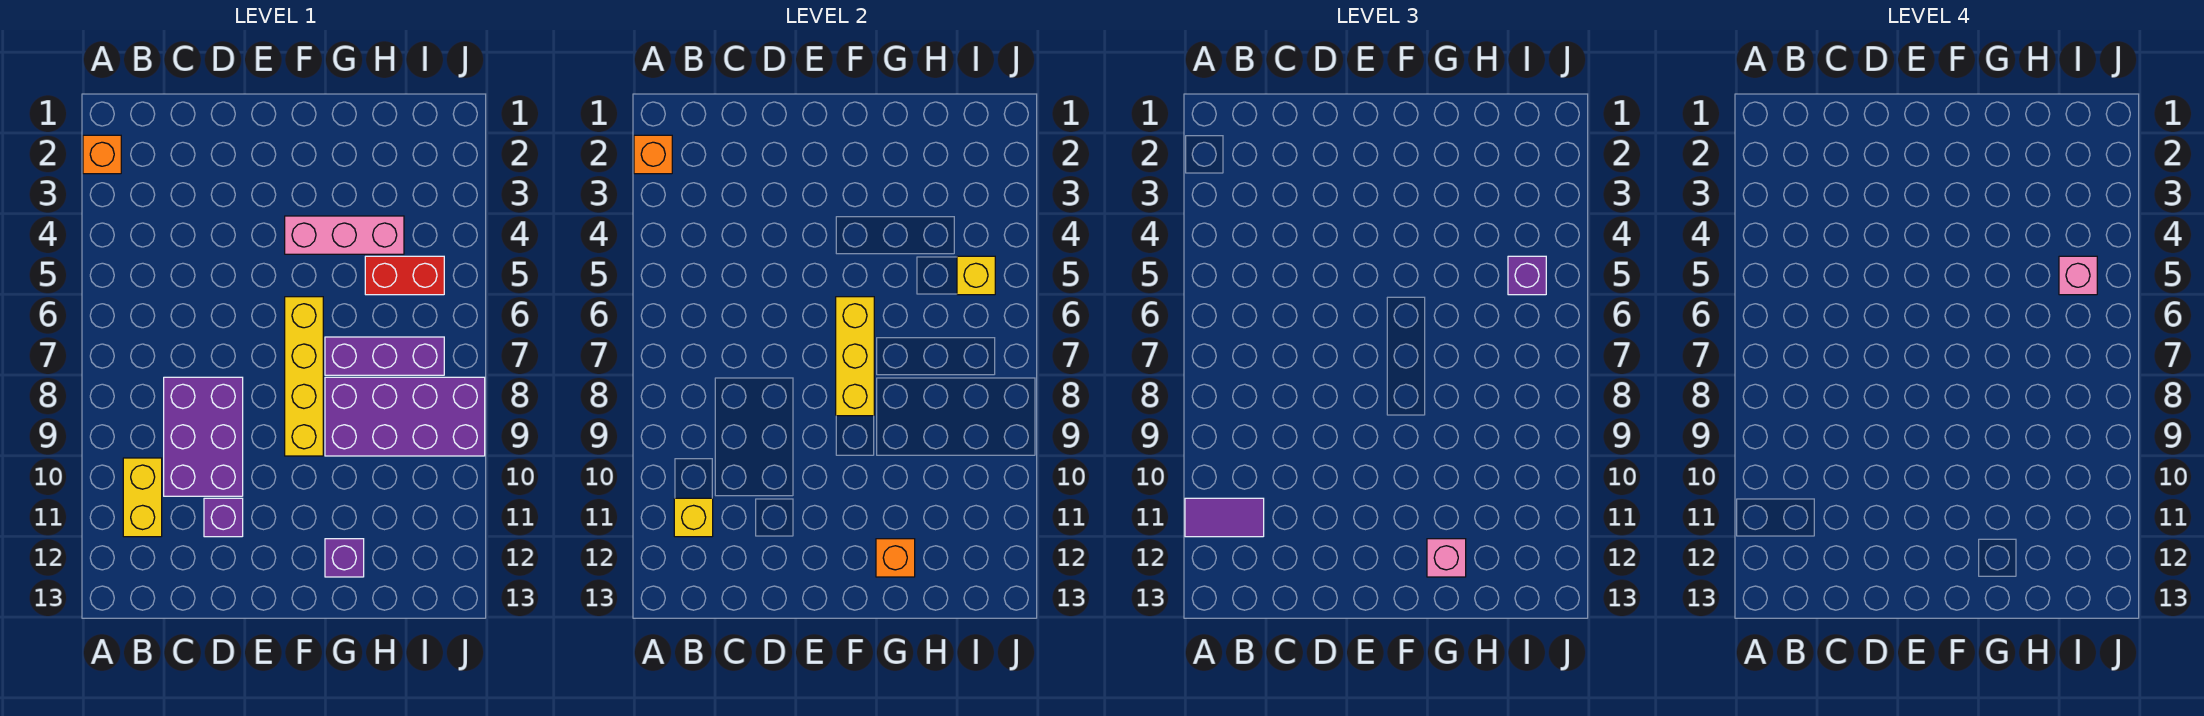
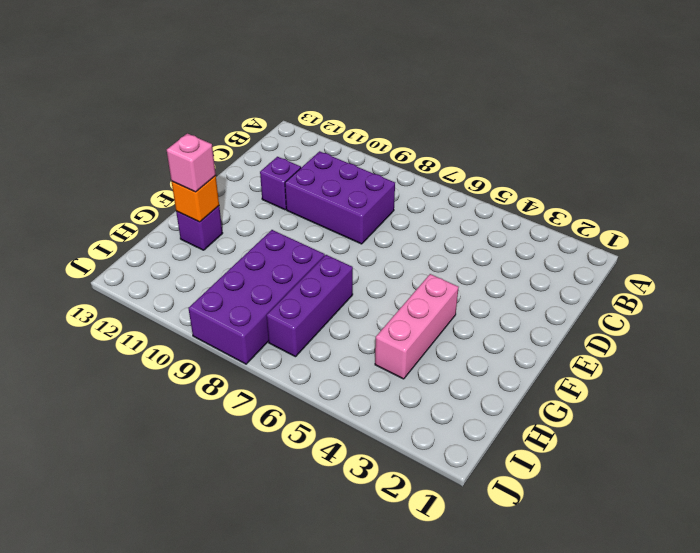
none -> orange 1x1 brick [83,135,121,174]
none -> yellow 1x2 brick [123,458,162,537]
none -> yellow 1x4 brick [285,297,323,456]

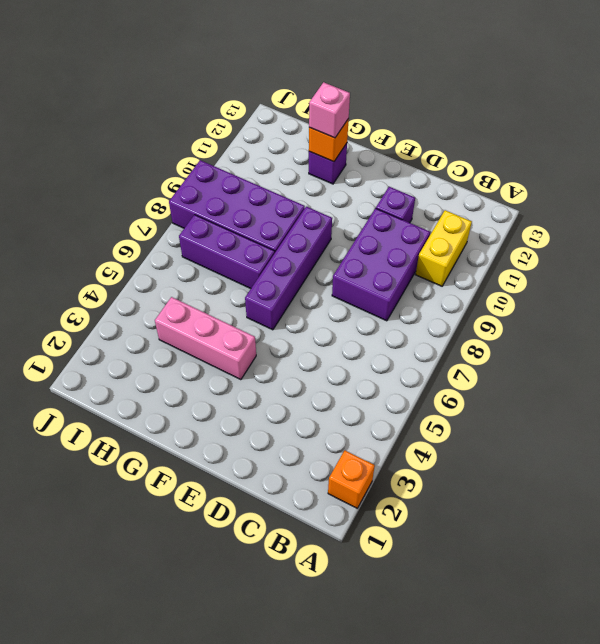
purple 1x4 brick [245,207,332,330] -> yellow 1x4 brick [285,297,323,456]
none -> red 1x2 brick [365,256,444,295]
none -> orange 1x1 brick [634,135,672,174]
none -> yellow 1x1 brick [674,498,713,537]

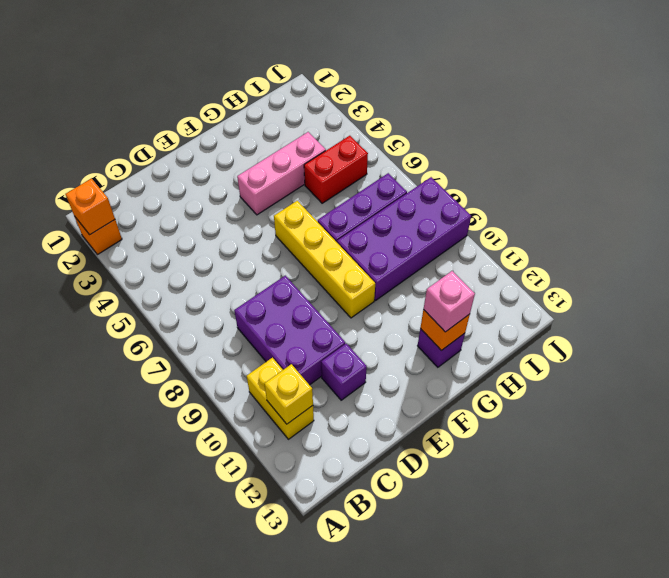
none -> yellow 1x3 brick [836,297,874,416]
none -> yellow 1x1 brick [957,256,995,295]
none -> purple 1x2 tile [1185,498,1264,537]

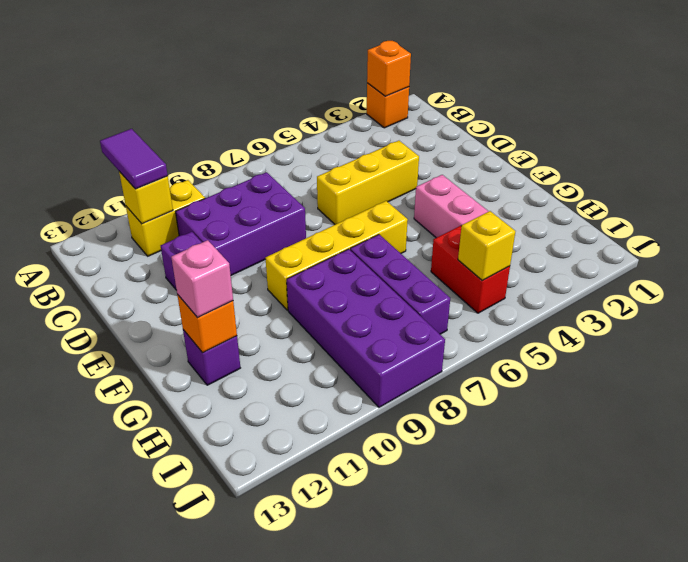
yellow 1x3 brick [317,141,419,225] -> yellow 1x3 brick moved to [836,297,874,416]
none -> purple 1x1 brick [1508,256,1546,295]
none -> pink 1x1 brick [2059,256,2097,295]

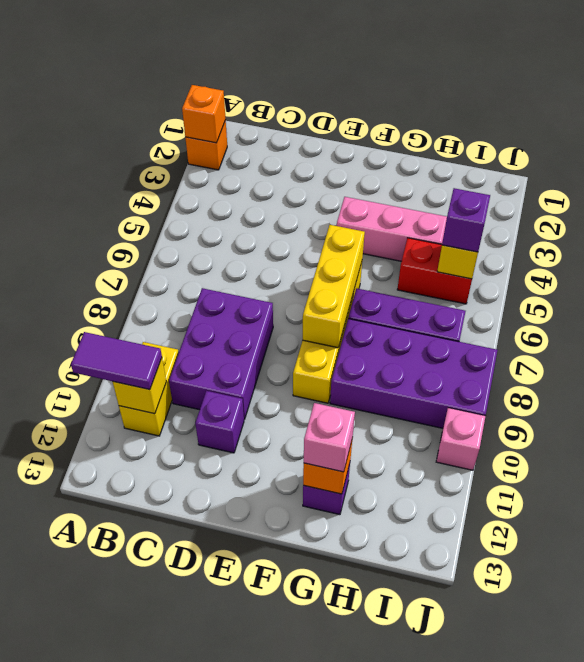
pink 1x1 brick [436,408,485,470] -> pink 1x1 brick moved to [2059,256,2097,295]

